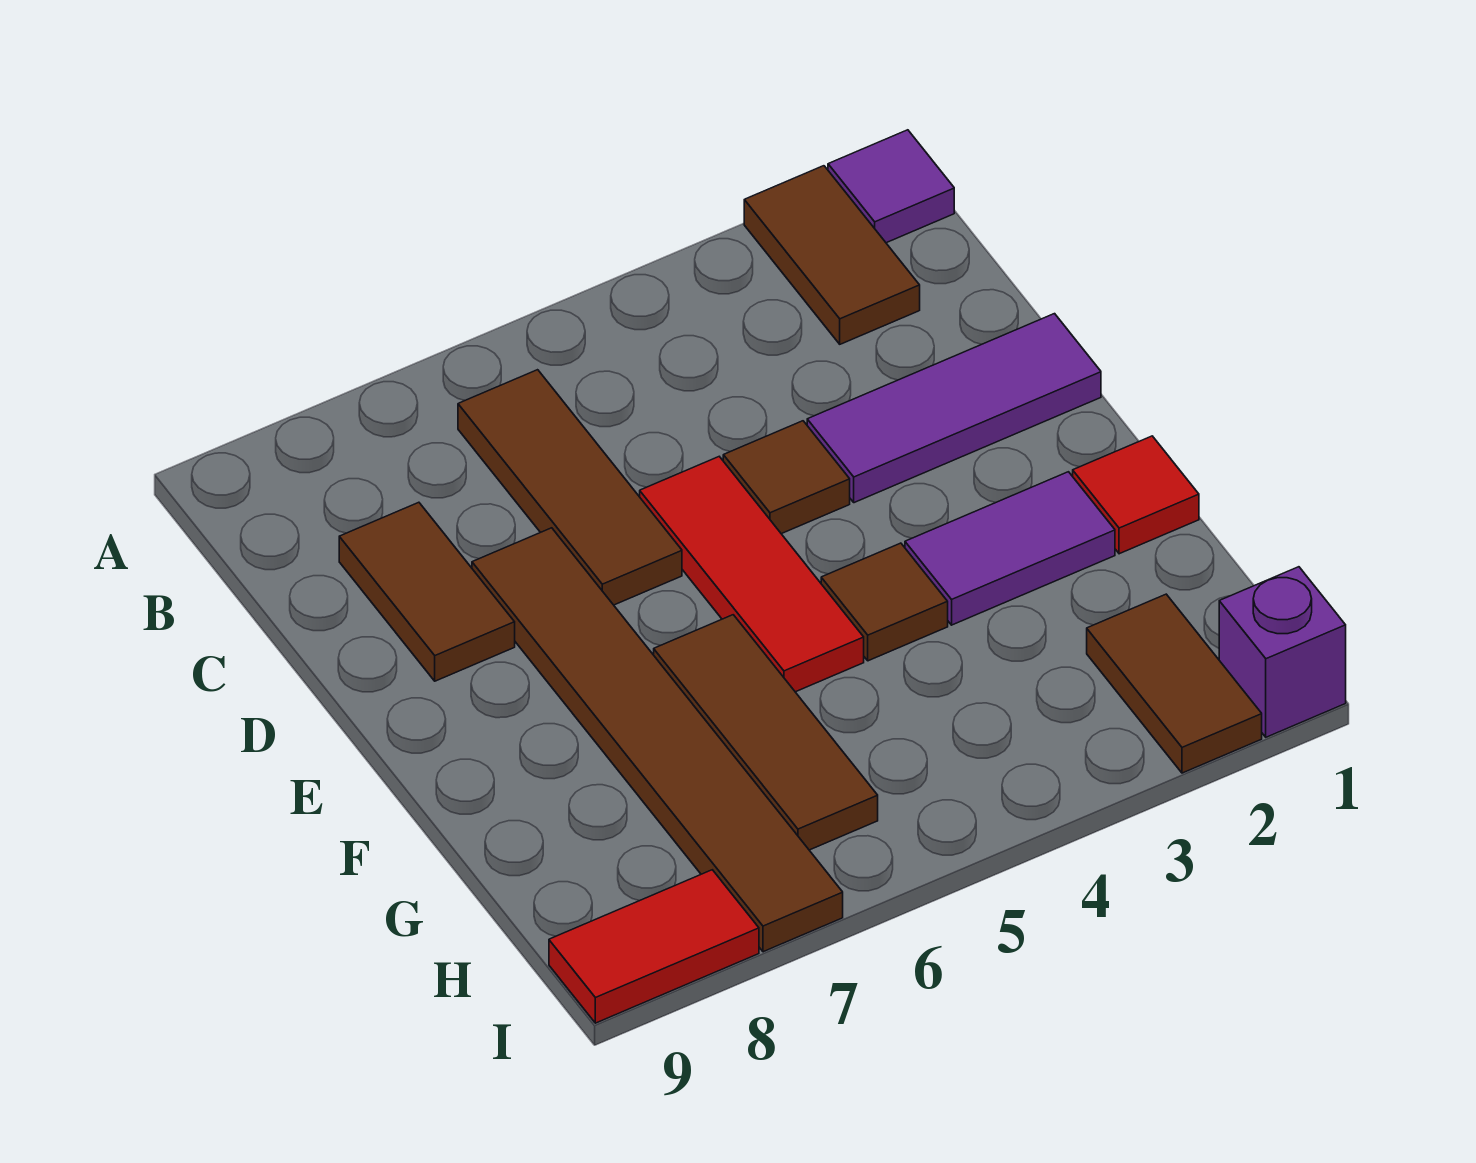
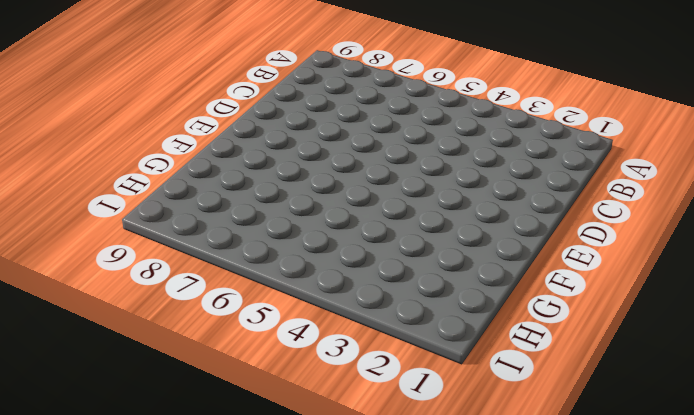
none -> purple 1x1 tile [828,130,954,243]
none -> brown 1x2 tile [744,166,920,344]
none -> brown 1x3 tile [458,370,682,605]

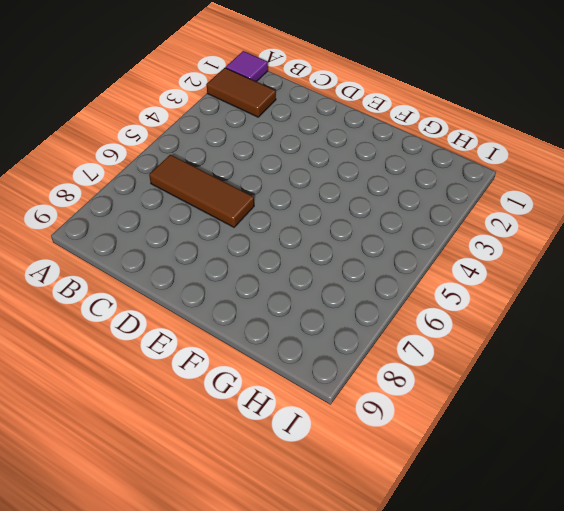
none -> brown 1x2 tile [339,502,515,681]
none -> purple 1x3 tile [807,314,1101,503]
none -> brown 1x1 tile [723,421,850,534]

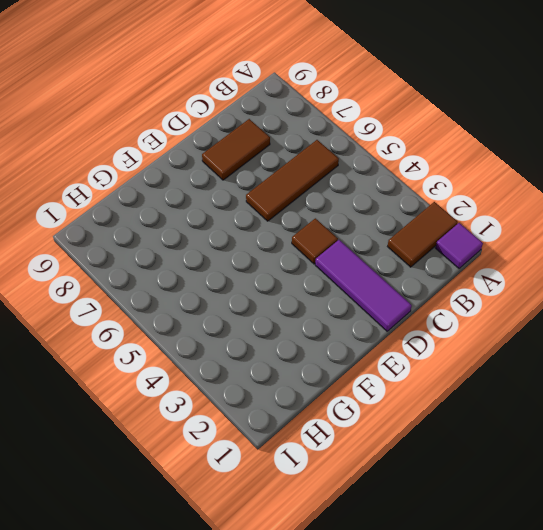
none -> red 1x3 tile [640,457,864,692]
none -> brown 1x6 tile [472,528,843,952]
none -> red 1x1 tile [1073,436,1199,554]

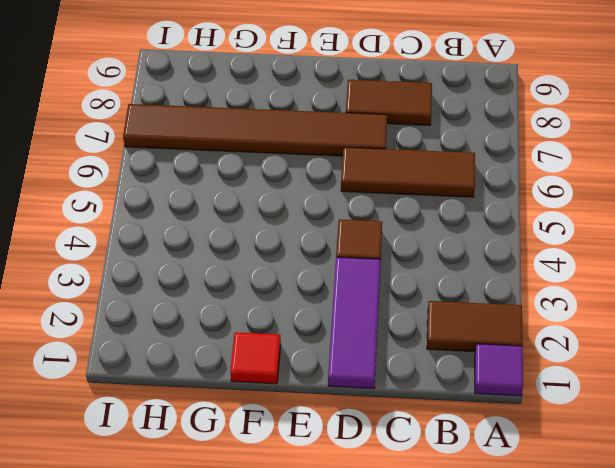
none -> red 1x3 tile [640,457,864,692]
none -> purple 1x2 tile [905,472,1115,625]
none -> brown 1x1 tile [821,543,948,661]

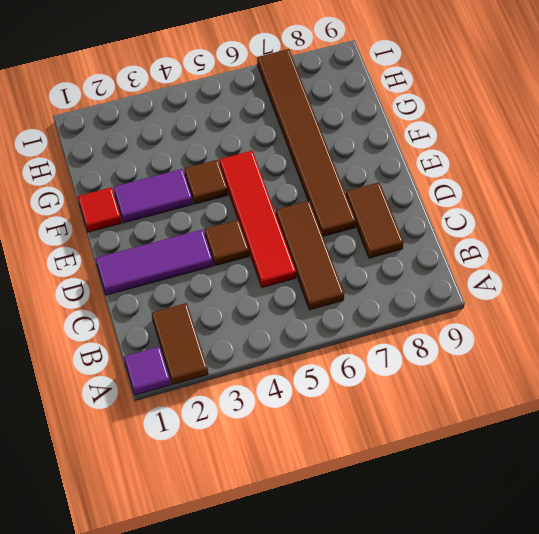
red 1x4 tile [219,151,296,287] -> red 1x3 tile [640,457,864,692]
none -> brown 1x3 tile [654,615,878,850]
none -> brown 1x2 tile [1087,594,1262,773]
none -> purple 1x1 brick [1219,567,1346,737]

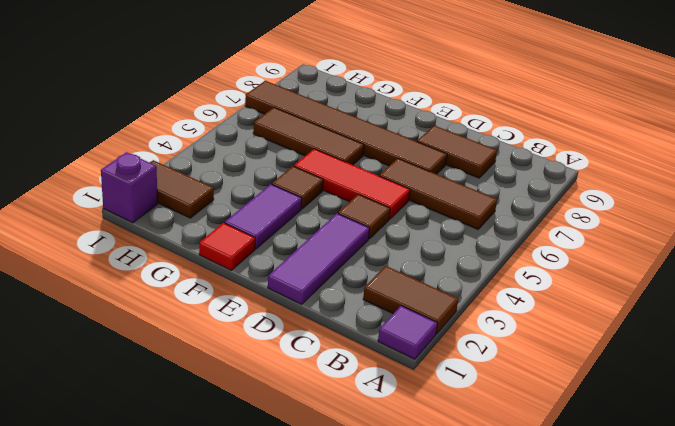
none -> red 1x2 tile [549,870,759,1023]

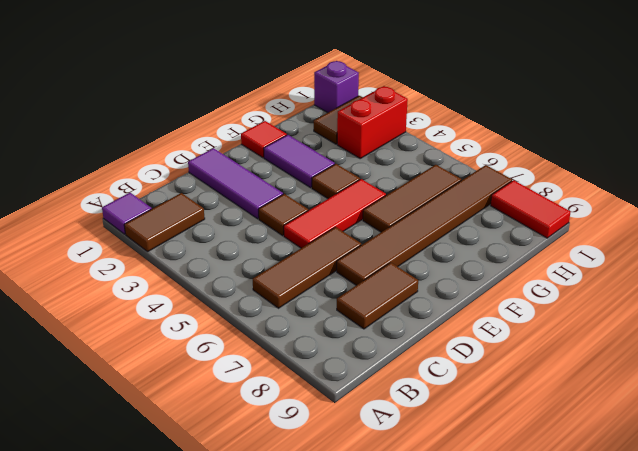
red 1x2 brick [337,86,408,158] -> none

